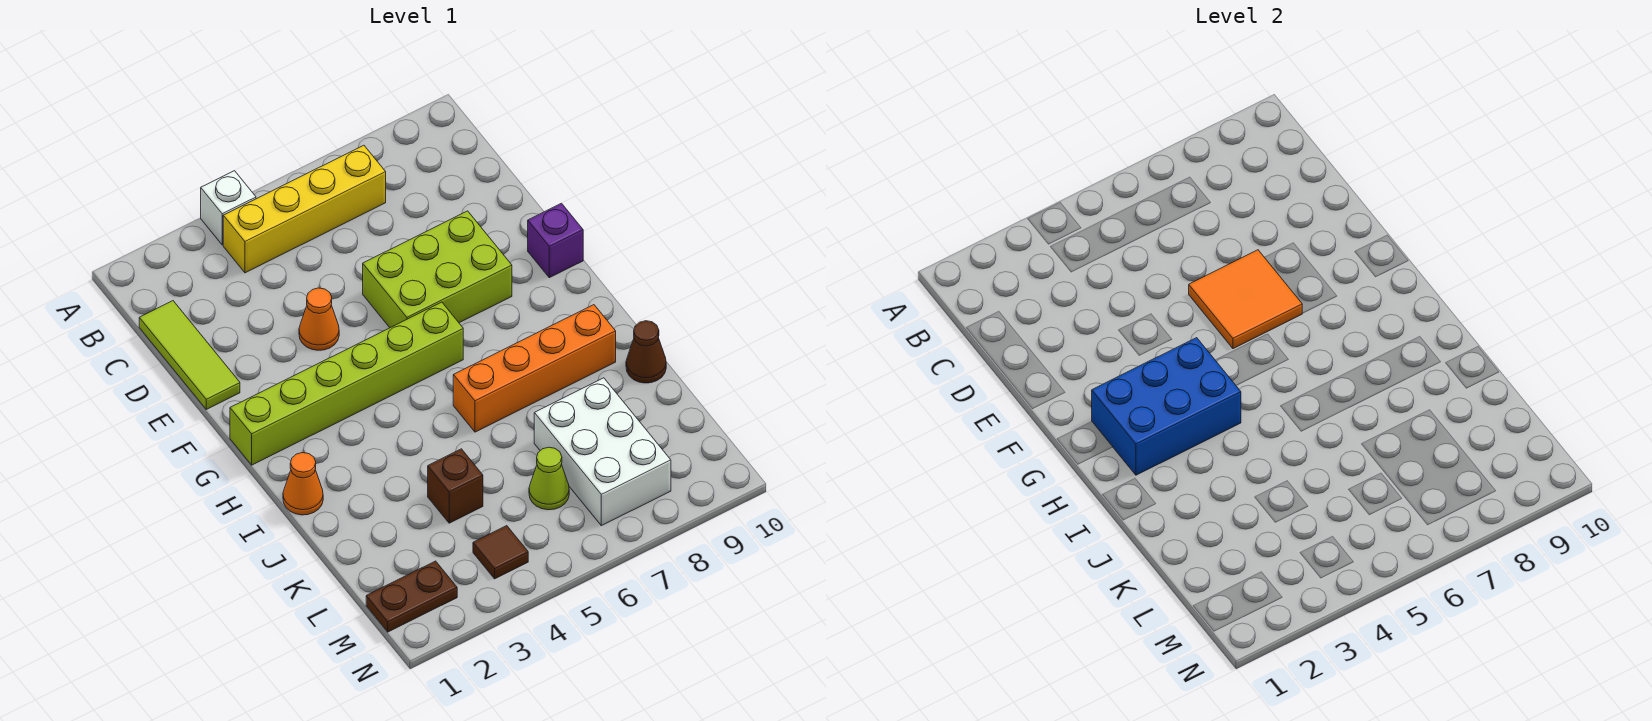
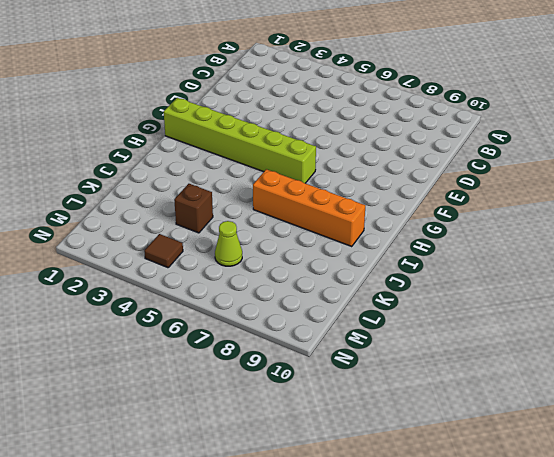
none -> white 1x1 brick [201,171,256,245]
none -> yellow 1x4 brick [223,145,386,273]
none -> lime 1x3 tile [139,301,240,409]

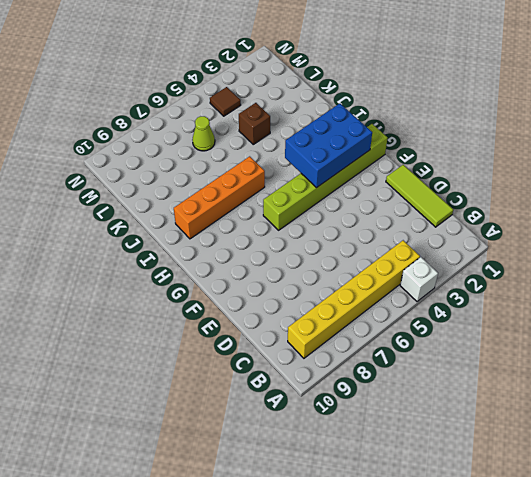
yellow 1x6 brick [288,240,420,358] -> yellow 1x4 brick [223,145,386,273]
none -> orange 1x1 cone [299,288,339,350]
none -> lime 2x3 brick [363,211,512,328]
none -> purple 1x1 brick [528,203,583,278]

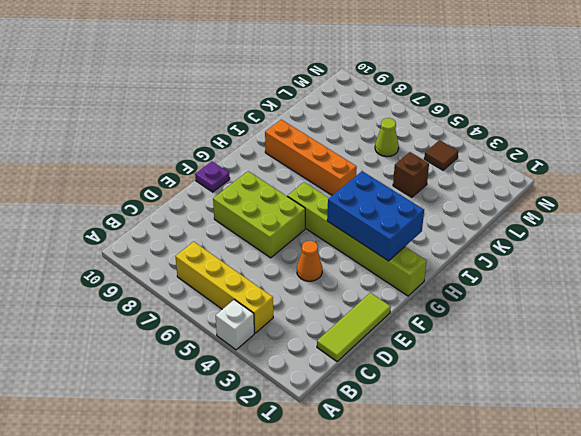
purple 1x1 plate [195,161,230,192] -> purple 1x1 brick [528,203,583,278]
none -> orange 1x1 cone [283,453,323,515]
none -> brown 1x1 cone [626,321,666,383]
none -> white 2x3 brick [534,378,671,526]

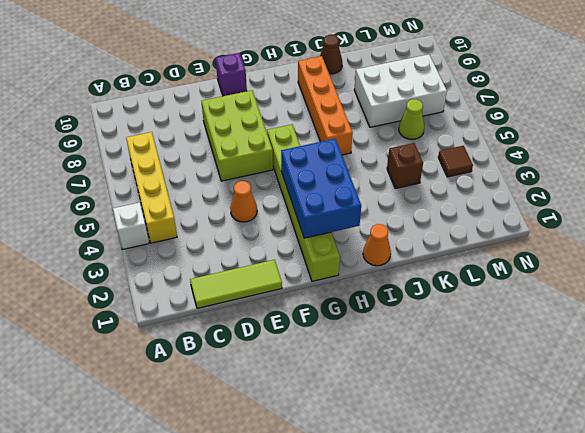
none -> brown 1x2 plate [366,561,457,632]
none -> orange 2x2 tile [1189,250,1302,349]

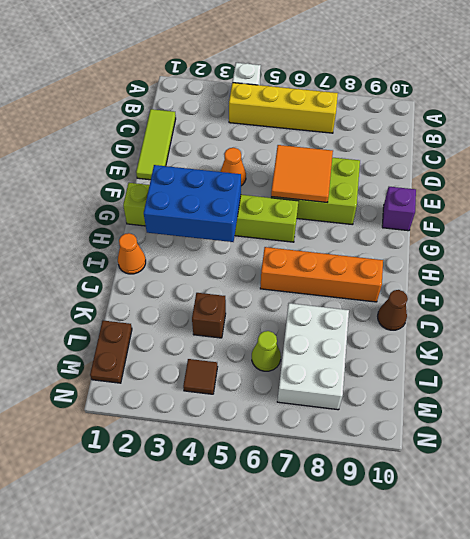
brown 1x2 plate [90,321,132,383] -> brown 1x2 plate turned to [366,561,457,632]

